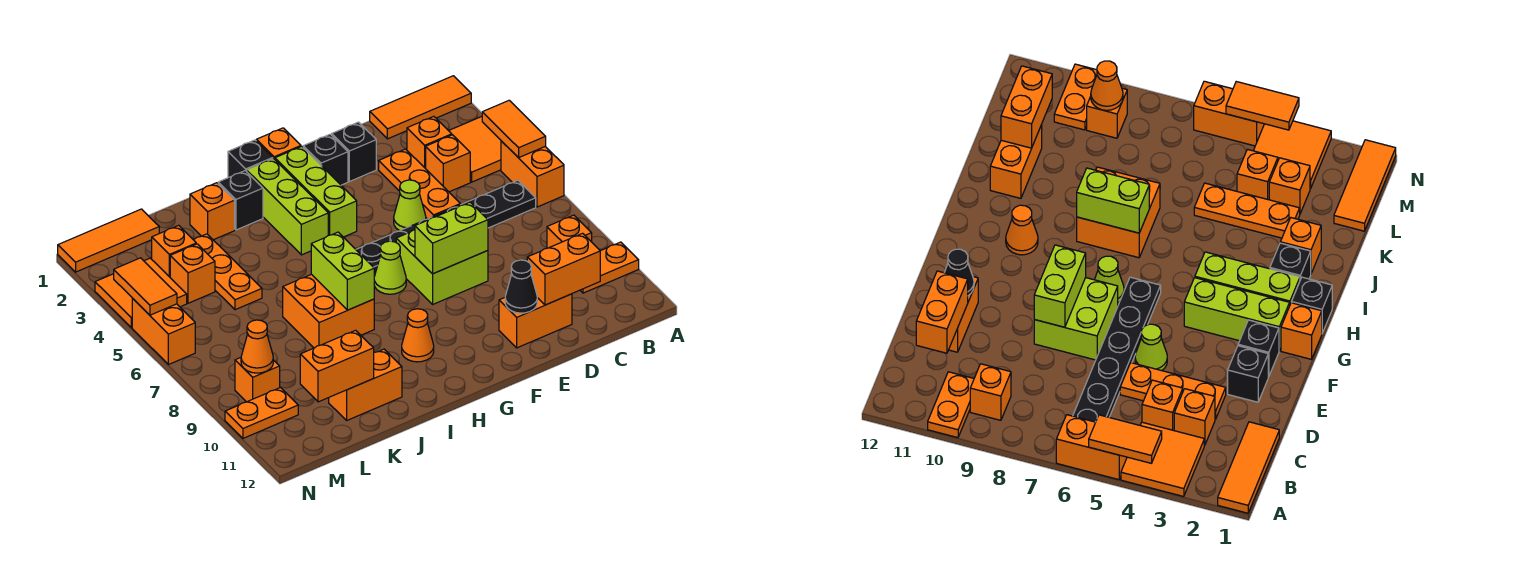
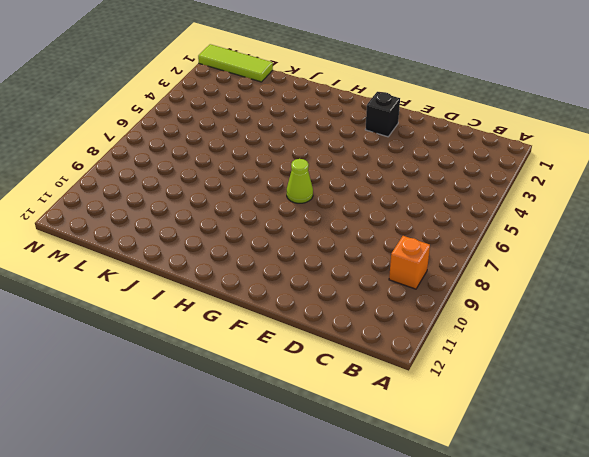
lime 1x3 tile [198,44,273,82] -> orange 1x3 tile [58,209,159,272]
none -> orange 1x3 tile [370,76,471,139]
none -> orange 2x2 tile [449,117,501,182]
none -> orange 1x2 brick [501,141,564,207]
none -> orange 1x2 plate [580,242,639,293]

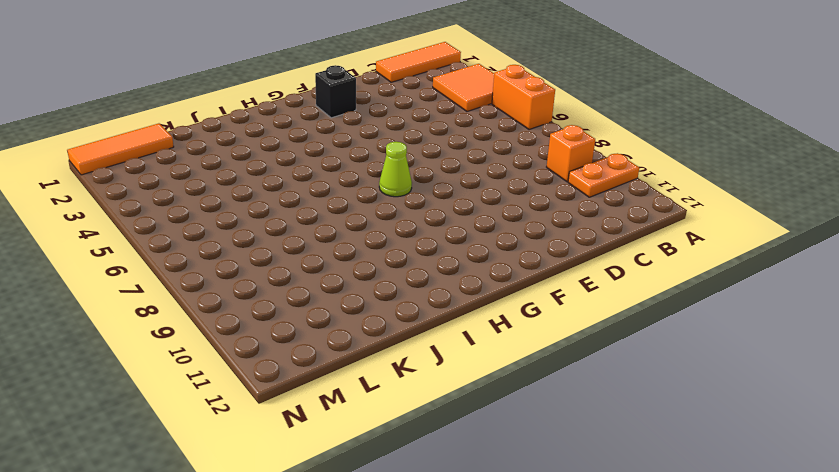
none -> black 1x6 plate [356,180,536,276]
none -> orange 1x1 brick [407,116,452,169]
none -> orange 1x1 brick [426,135,470,192]
none -> orange 1x3 plate [379,149,460,219]

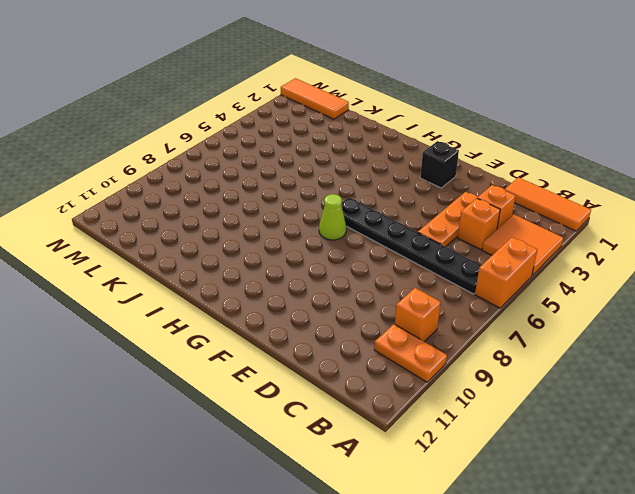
none -> orange 1x2 brick [499,294,572,348]
none -> black 1x1 brick [332,122,376,182]
none -> lime 1x1 cone [394,180,426,231]
none -> lime 2x2 brick [396,230,488,304]

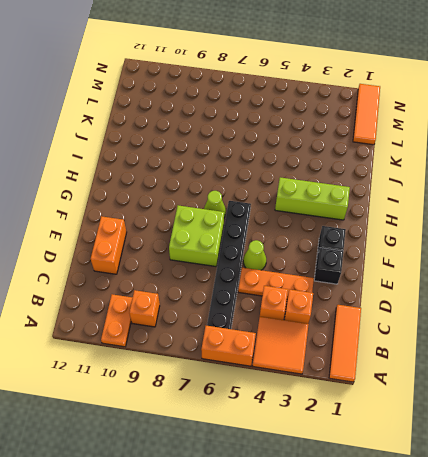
none -> orange 1x1 brick [256,128,301,159]
none -> lime 1x3 brick [275,146,357,237]
none -> black 1x1 brick [228,140,273,178]
none -> orange 1x1 cone [402,309,434,362]

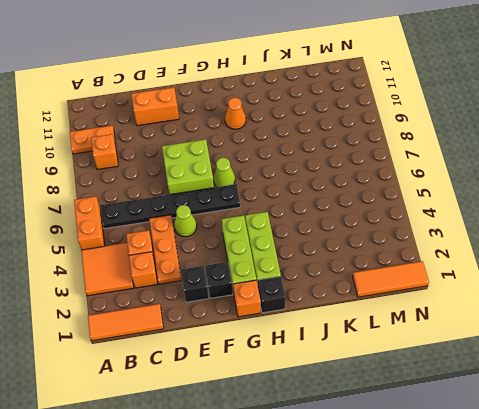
none -> black 1x1 brick [218,171,263,230]
none -> orange 2x2 brick [283,274,374,348]
none -> orange 1x1 brick [190,183,235,240]
none -> orange 1x2 brick [329,349,402,420]

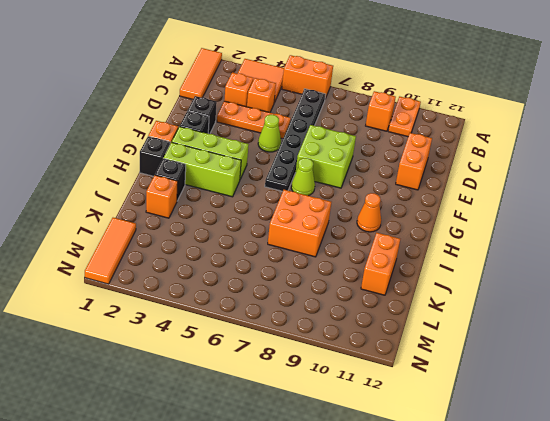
none -> orange 1x3 plate [194,234,262,310]
none -> orange 1x1 brick [152,225,196,277]
none -> orange 1x1 brick [170,244,215,303]
none -> orange 2x2 tile [95,258,187,328]

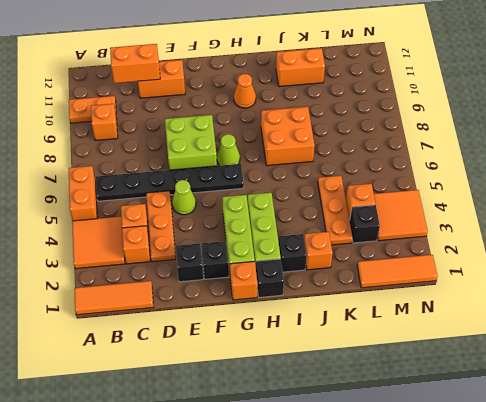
black 1x1 brick [350,205,380,243] -> orange 1x1 brick [152,225,196,277]
none -> orange 1x1 brick [235,358,280,402]
none -> orange 1x2 plate [225,387,298,438]
none -> orange 1x2 brick [132,298,195,365]
none -> orange 1x2 tile [482,100,546,158]

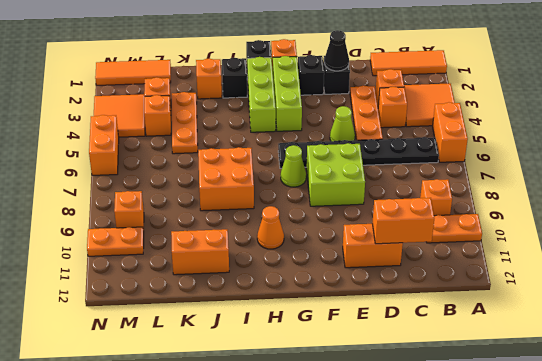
black 1x1 cone [325,30,349,71] -> black 1x1 cone moved to [505,260,537,313]
none -> orange 1x2 tile [482,100,546,158]
none -> lime 1x2 brick [415,202,488,274]
none -> lime 1x2 brick [311,232,374,310]
none -> orange 1x2 brick [300,330,374,402]

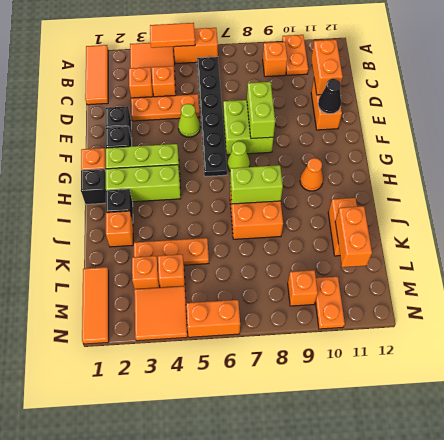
none -> orange 1x1 cone [241,320,273,373]
none -> orange 1x2 tile [114,258,177,315]

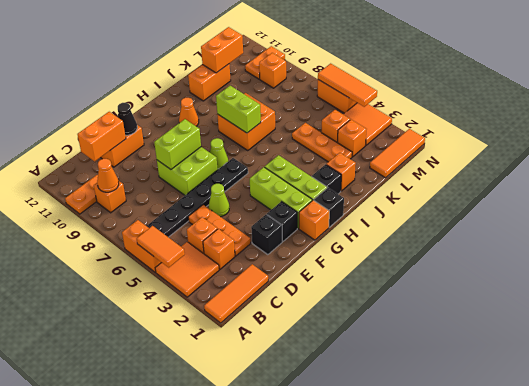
orange 1x1 cone [97,159,119,192] -> orange 1x1 cone moved to [241,320,273,373]
orange 1x3 tile [318,63,377,107] -> orange 1x2 tile [114,258,177,315]

